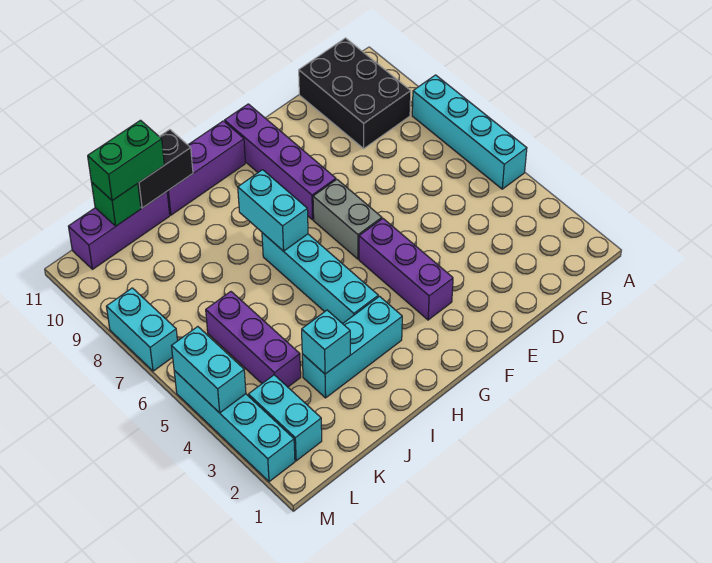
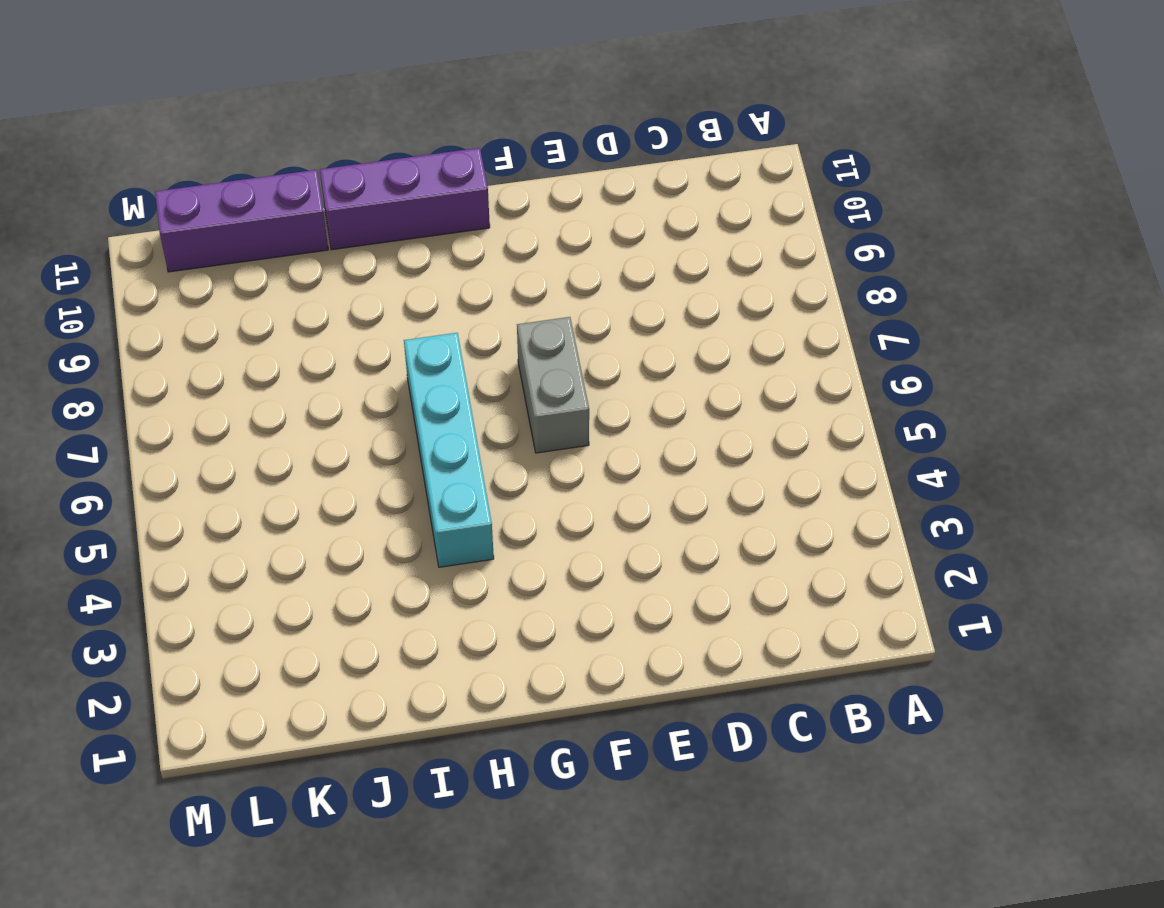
none -> cyan 1x4 brick [412,75,527,189]
none -> black 2x3 brick [299,38,411,148]
none -> purple 1x3 brick [359,219,453,320]

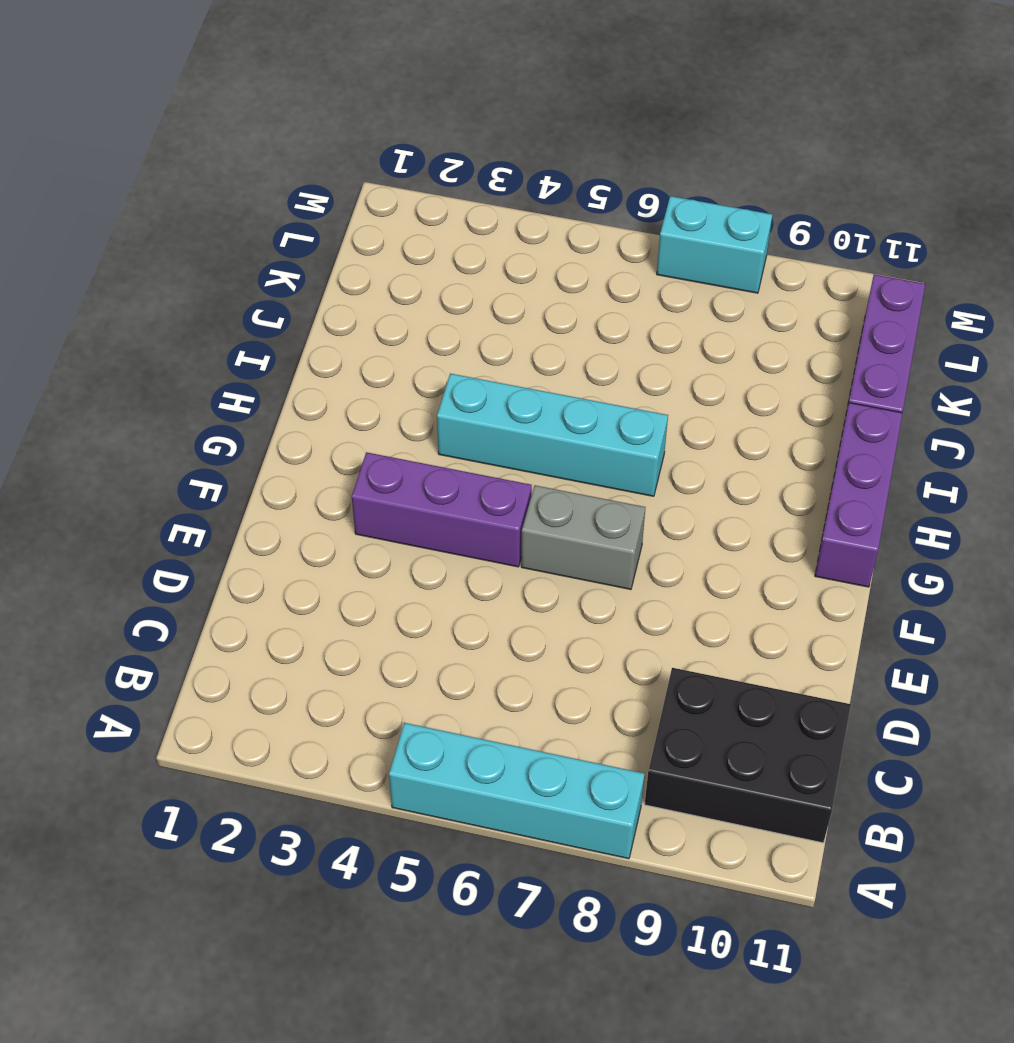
none -> purple 1x4 brick [225,104,336,220]
none -> cyan 1x3 brick [302,296,402,398]
none -> purple 1x3 brick [206,292,301,387]

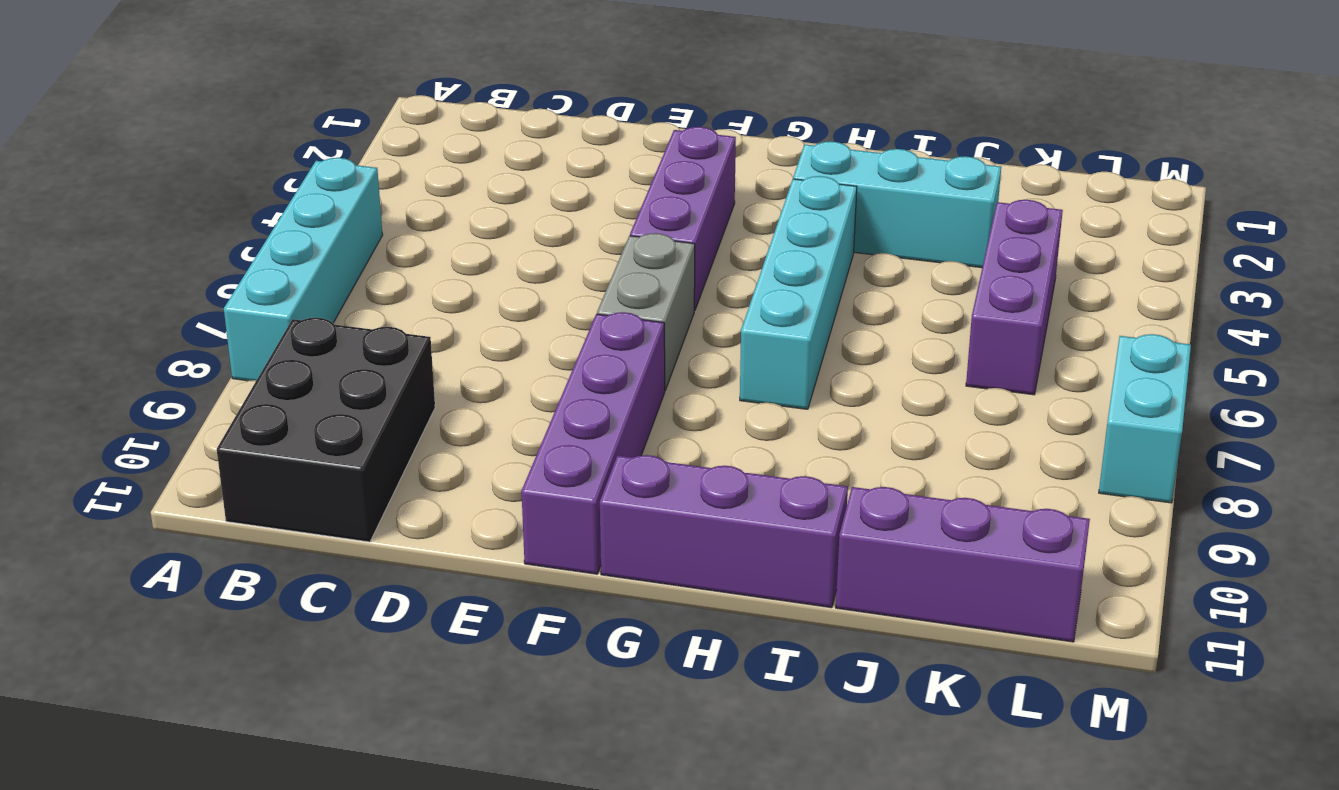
none -> cyan 1x2 brick [248,375,322,461]
none -> cyan 1x4 brick [174,371,295,482]
none -> cyan 1x2 brick [238,170,308,251]

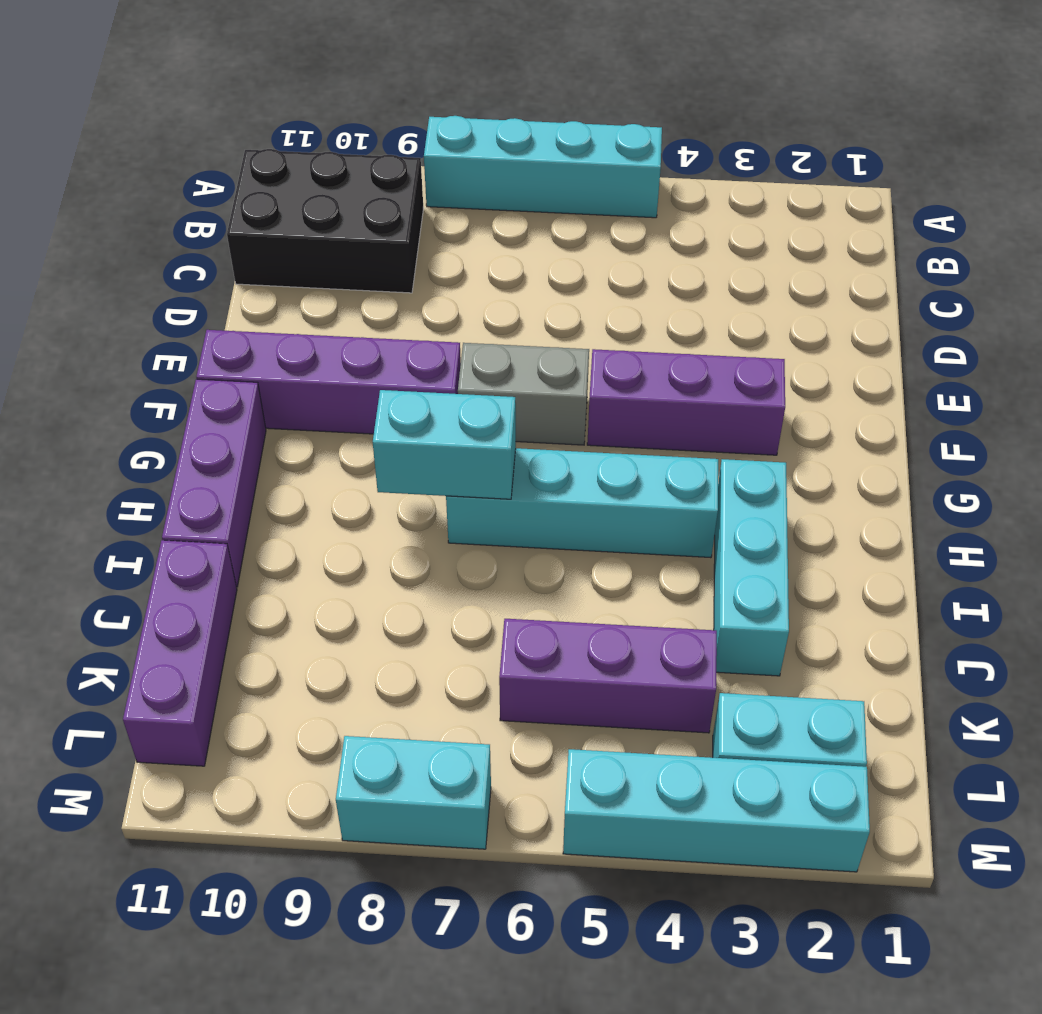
none -> black 1x2 brick [138,130,193,208]
none -> cyan 1x1 brick [302,310,350,374]
none -> green 1x1 brick [91,182,141,226]

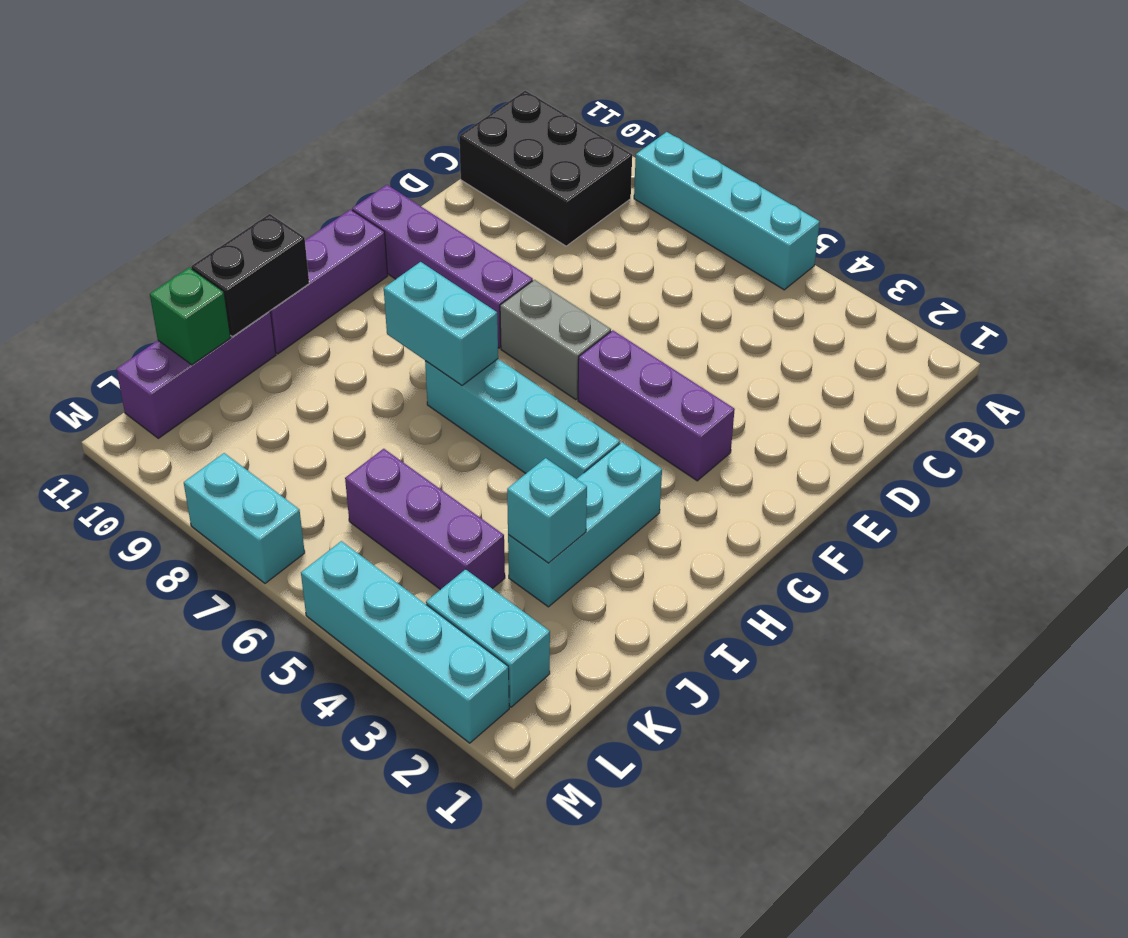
none -> cyan 1x2 brick [171,327,246,413]
none -> green 1x2 brick [88,120,164,201]

